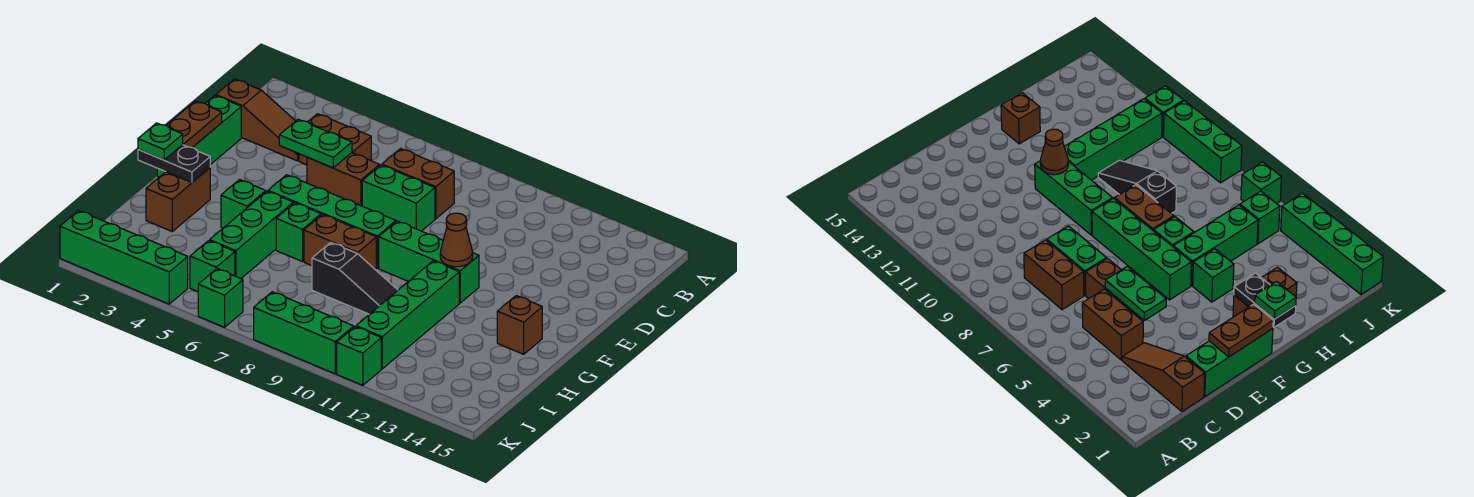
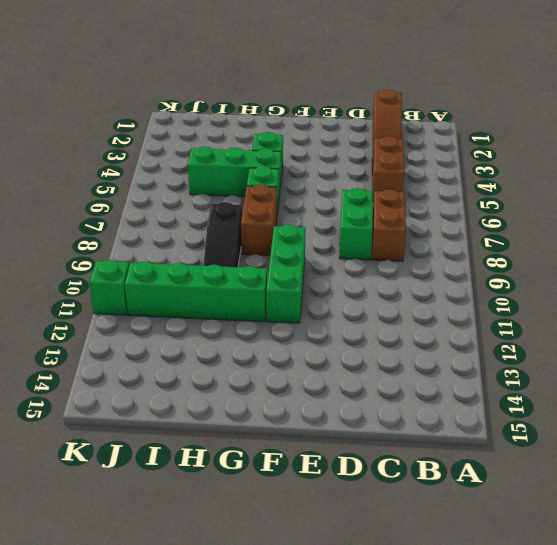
none -> green 1x3 brick [157,96,241,177]
none -> brown 1x2 brick [307,153,380,206]
none -> green 1x4 brick [268,175,396,268]

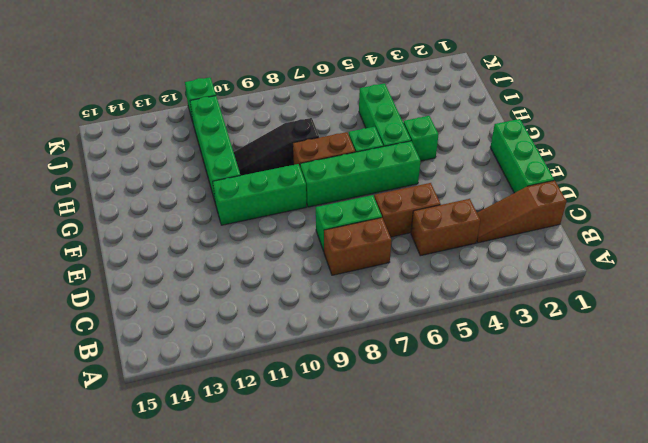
none -> brown 1x2 brick [146,168,210,231]
none -> brown 1x1 brick [497,296,542,354]
none -> green 1x1 brick [190,241,235,292]

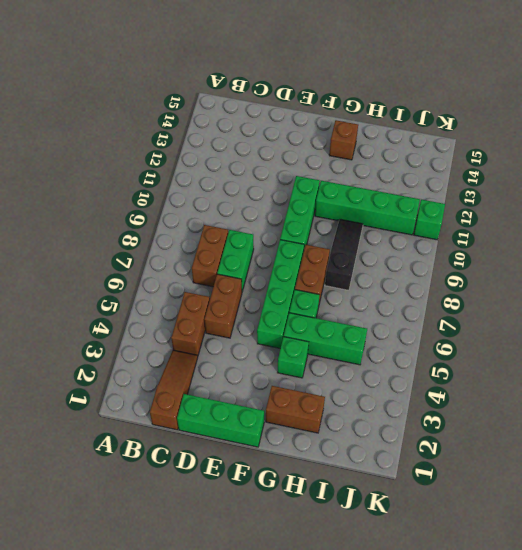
none -> green 1x1 brick [190,241,235,292]
none -> green 1x4 brick [60,211,188,304]
none -> green 1x1 brick [198,269,243,327]

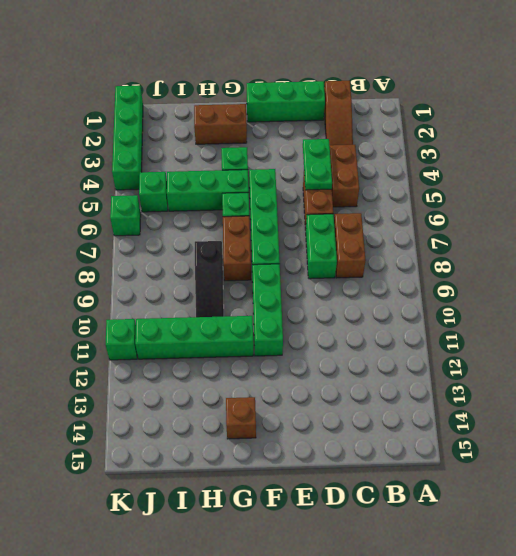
none -> green 1x3 brick [254,292,354,374]
none -> brown 1x2 plate [166,101,222,148]
none -> brown 1x1 cone [440,213,473,267]

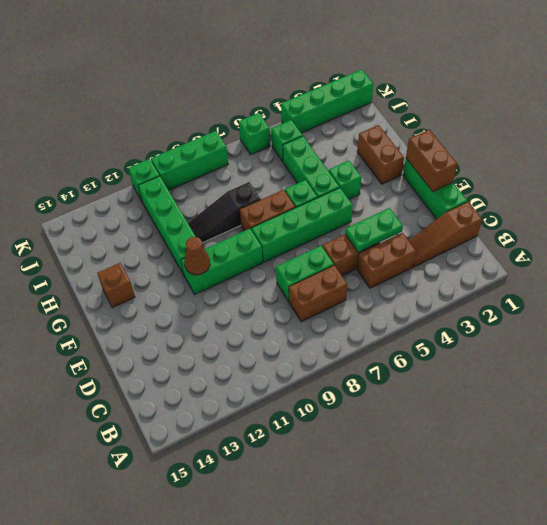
brown 1x2 brick [406,130,457,192] -> brown 1x2 plate [166,101,222,148]
none -> black 1x2 plate [138,145,210,182]
none -> green 1x1 plate [138,123,183,160]

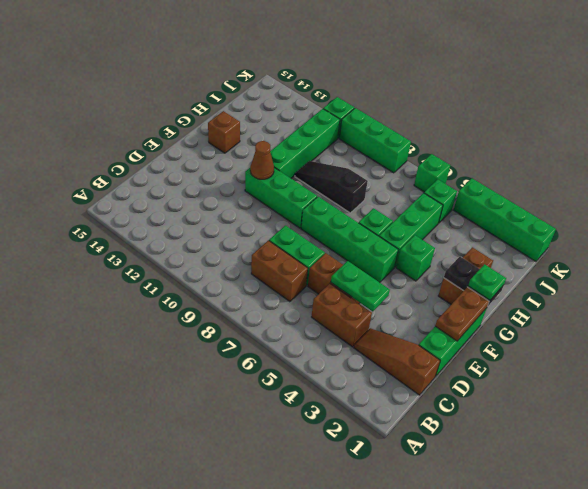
none -> brown 1x2 brick [304,214,376,270]

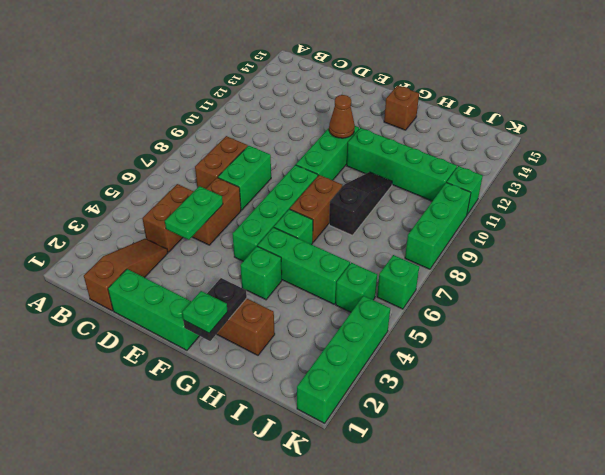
none -> brown 1x2 plate [166,101,222,148]

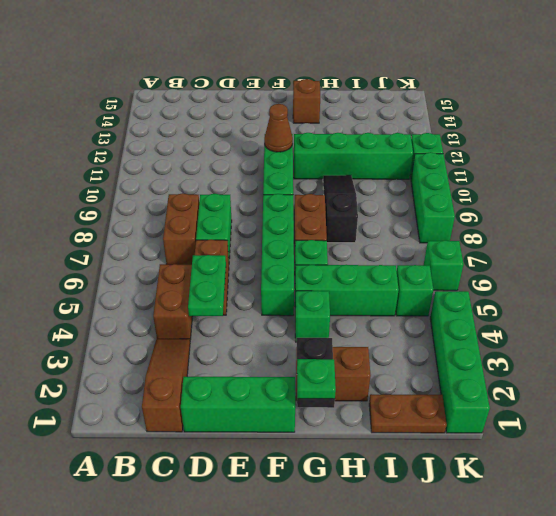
brown 1x2 plate [369,394,447,433] -> brown 1x2 plate moved to [166,101,222,148]

